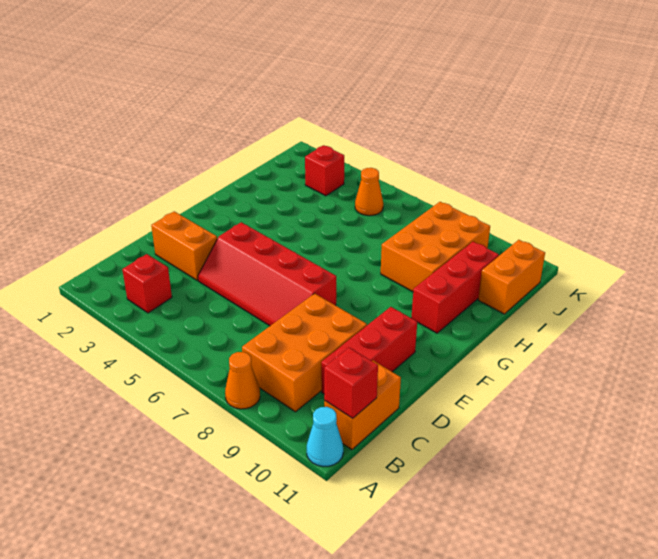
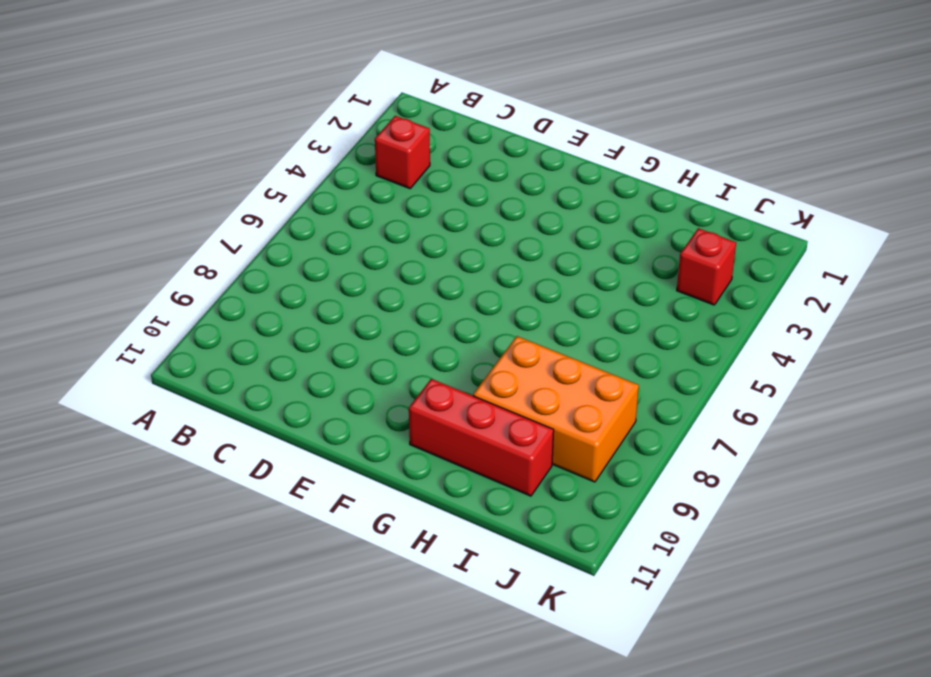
none -> orange 1x1 cone [225,352,260,409]
none -> cyan 1x1 cone [307,407,343,467]
none -> orange 2x3 brick [242,293,367,412]

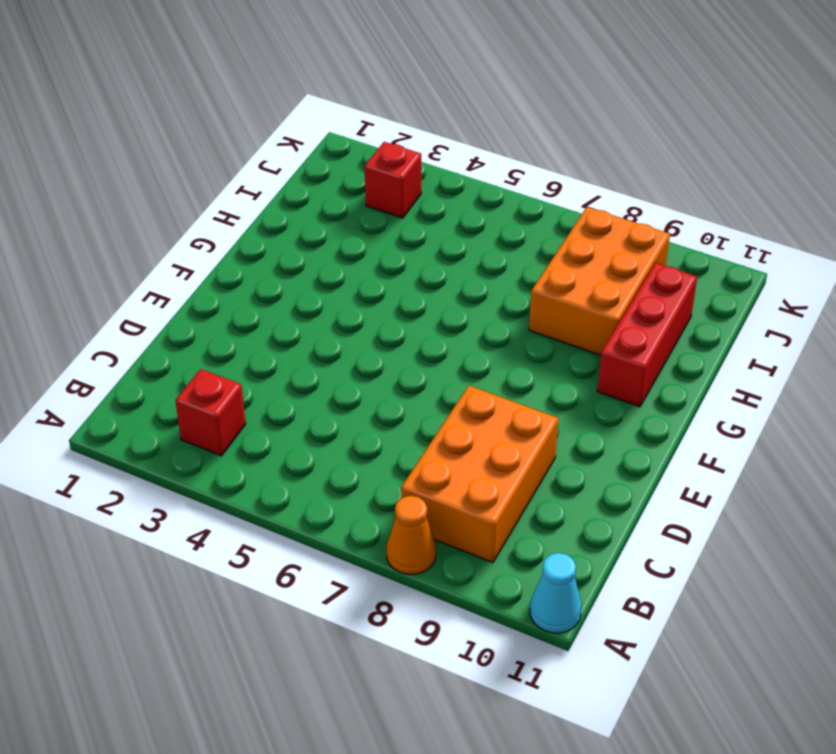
none -> orange 1x2 brick [324,361,401,450]
none -> red 1x3 brick [321,307,417,394]
none -> orange 1x2 brick [151,211,217,280]

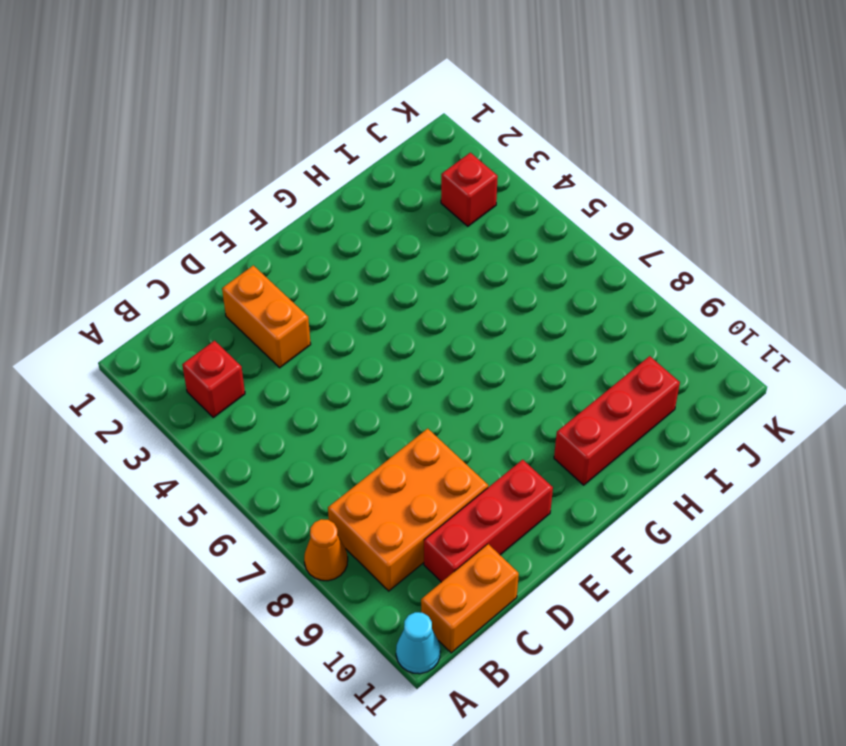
none -> red 2x4 slope [198,222,336,326]
none -> orange 2x3 brick [381,202,490,292]
none -> orange 1x2 brick [478,240,545,314]

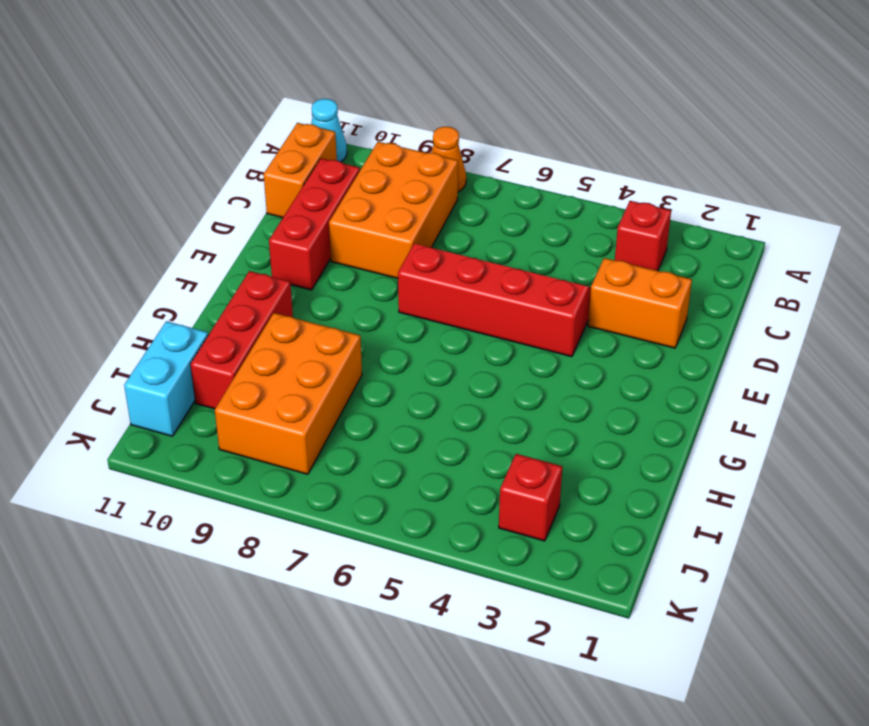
cyan 1x2 brick [124,321,208,436] -> orange 1x2 brick [478,240,545,314]
none -> orange 1x1 cone [355,168,383,216]
none -> red 1x1 brick [324,348,378,418]

